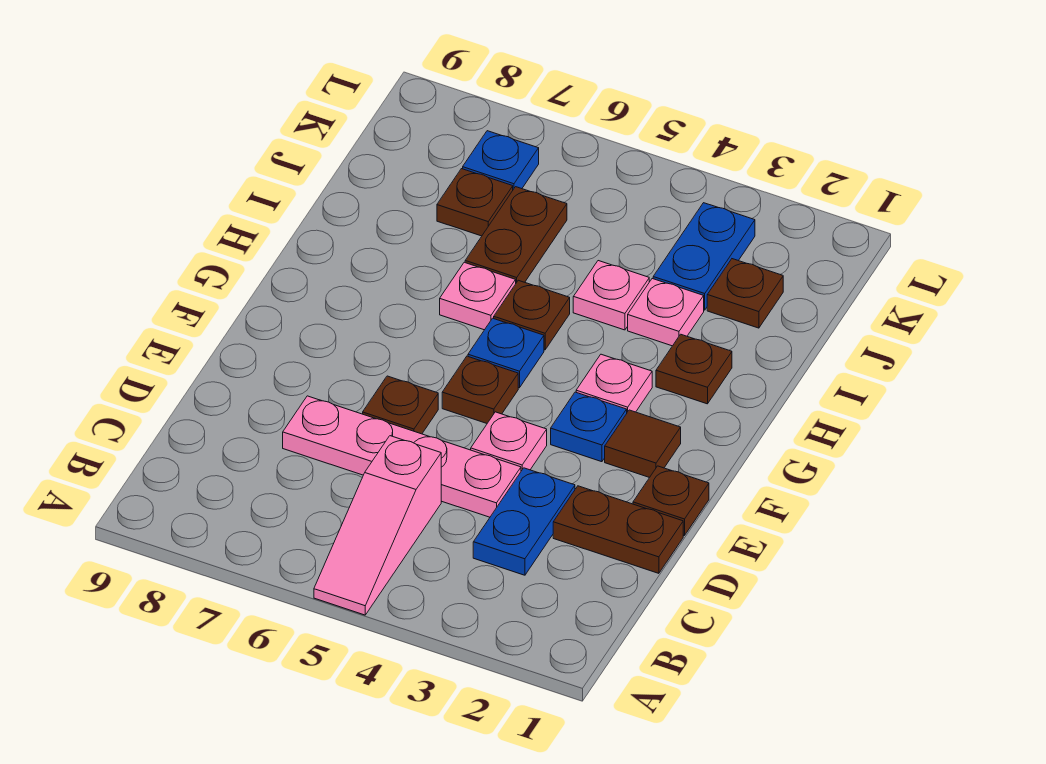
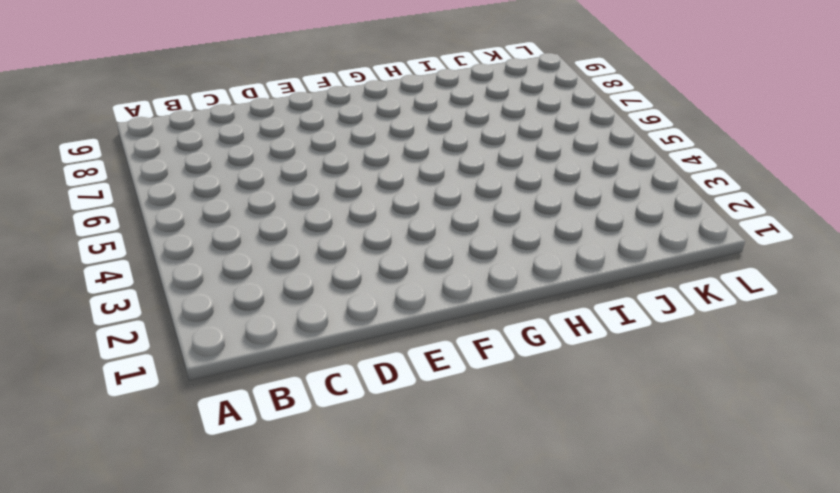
none -> pink 1x3 slope [314,436,441,615]
none -> blue 1x2 plate [473,468,575,575]
none -> brown 1x2 plate [553,486,683,573]

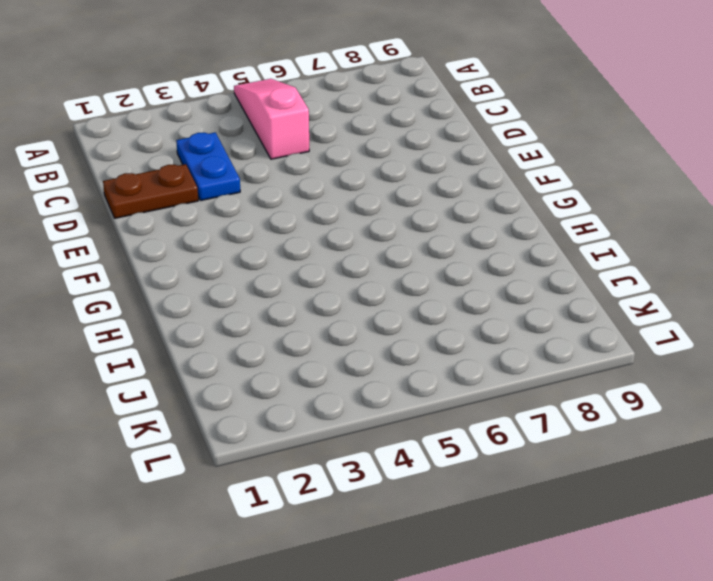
none -> pink 1x4 plate [283,396,521,517]
none -> brown 1x1 plate [633,466,709,536]
none -> pink 1x1 plate [471,412,547,471]

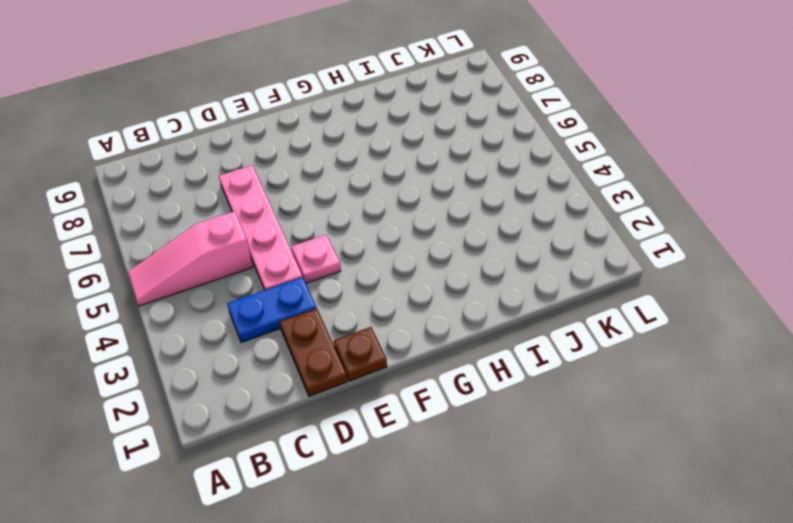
none -> brown 1x1 plate [363,376,438,434]
none -> brown 1x1 tile [605,410,681,478]
none -> blue 1x1 plate [551,392,627,462]

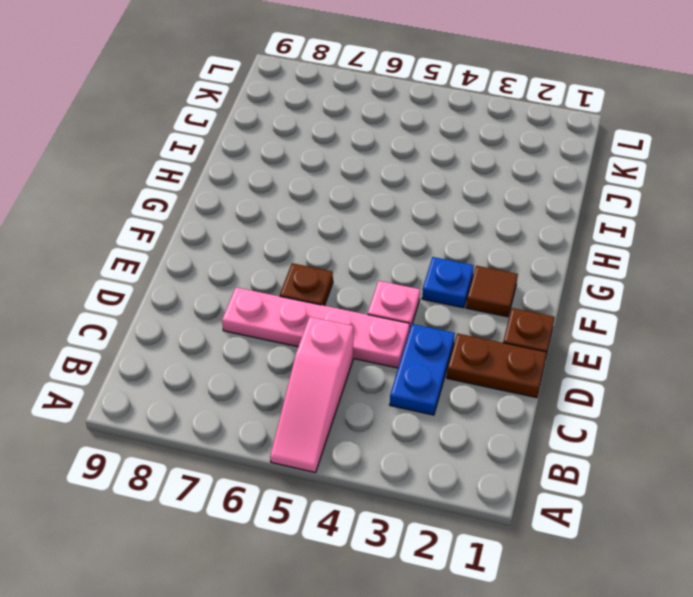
none -> brown 1x1 plate [442,356,518,423]
none -> pink 1x1 plate [576,354,652,412]
none -> blue 1x1 plate [468,318,544,388]

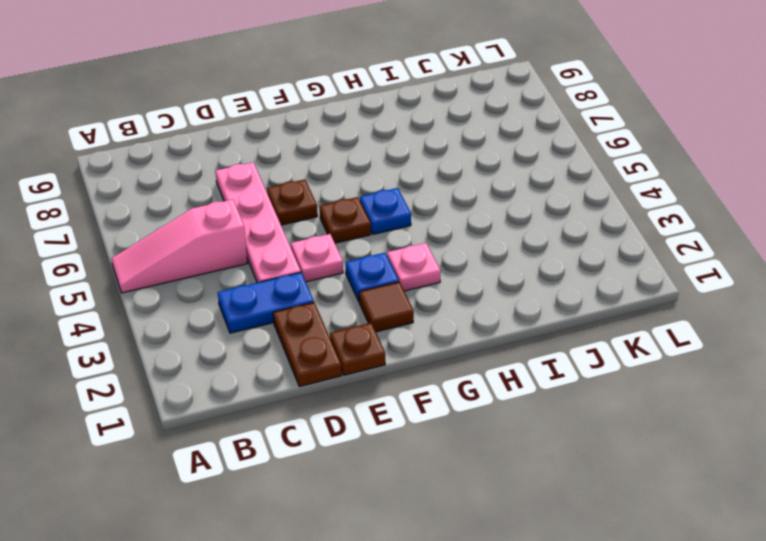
none -> brown 1x1 plate [656,334,732,404]
none -> brown 1x1 plate [494,280,570,350]
none -> pink 1x1 plate [440,262,516,330]

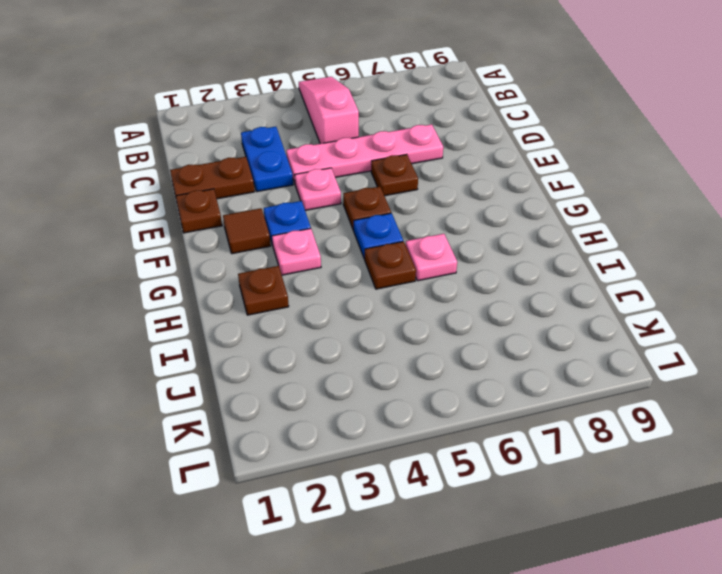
none -> pink 1x1 plate [628,279,704,346]
none -> pink 1x1 plate [573,261,649,330]
none -> brown 1x2 plate [465,187,567,283]

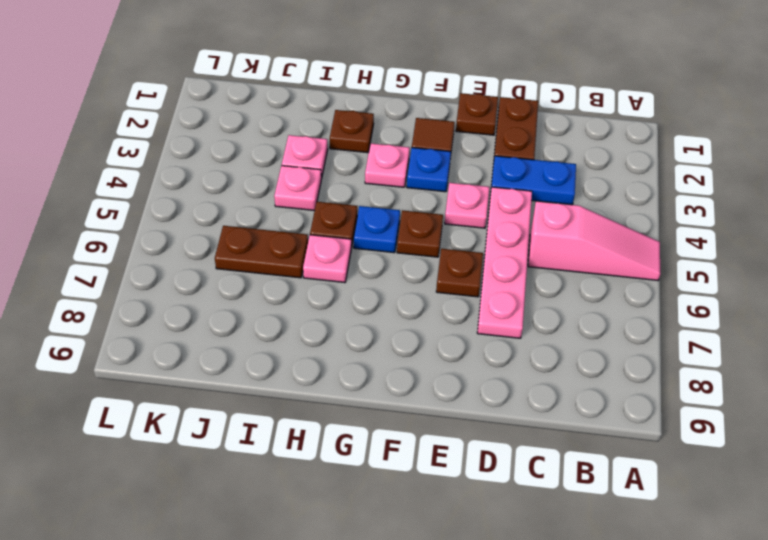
none -> brown 1x1 plate [707,259,783,328]
none -> blue 1x2 plate [653,203,755,310]
none -> brown 1x1 plate [437,169,513,236]

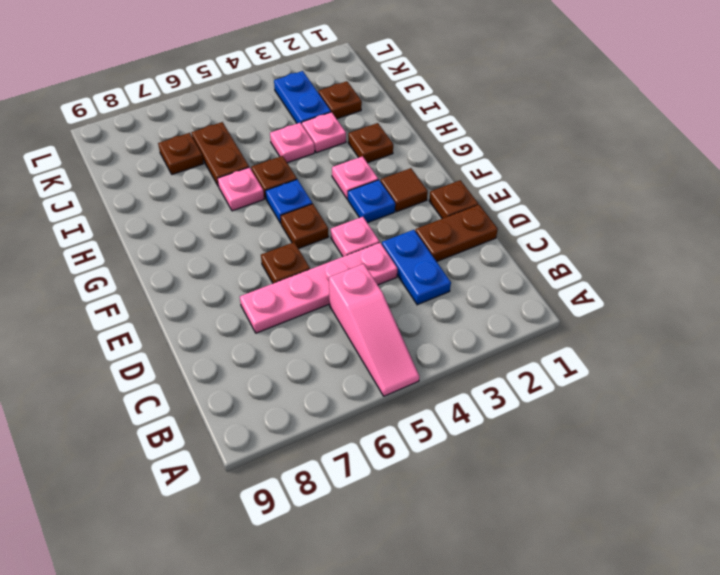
none -> blue 1x1 plate [463,131,539,189]

